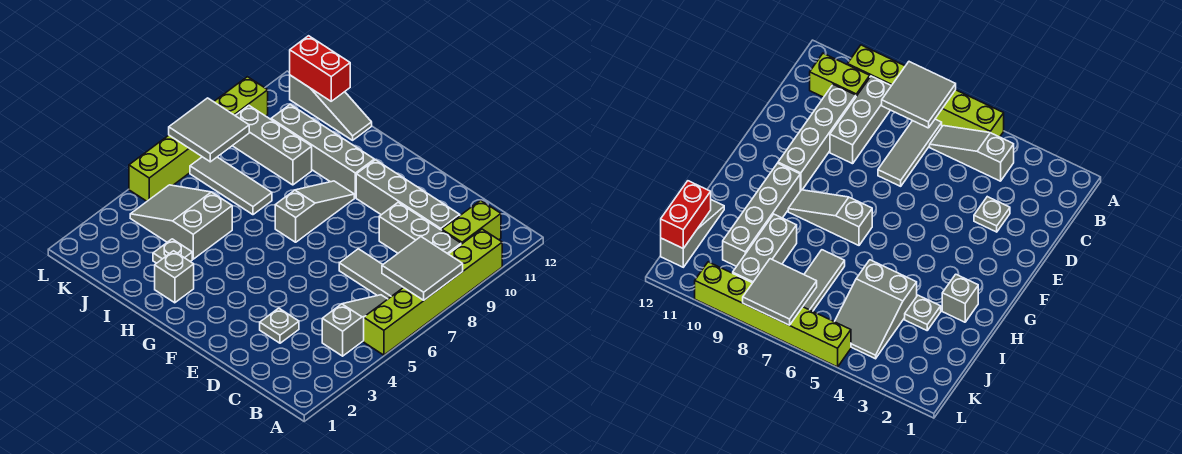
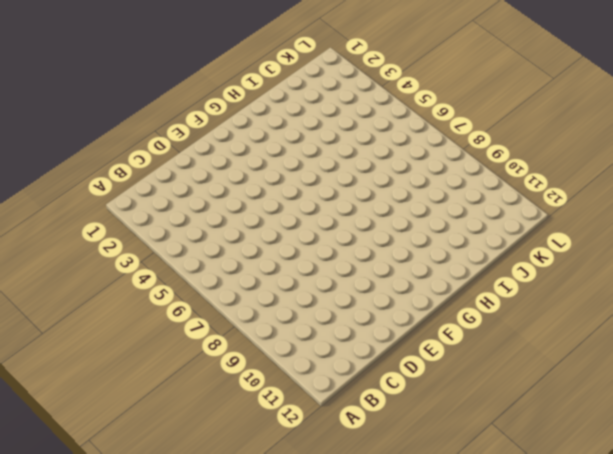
none -> lime 1x6 brick [364,229,502,355]
none -> grey 1x3 slope [322,295,387,356]
none -> grey 1x3 tile [339,249,403,299]

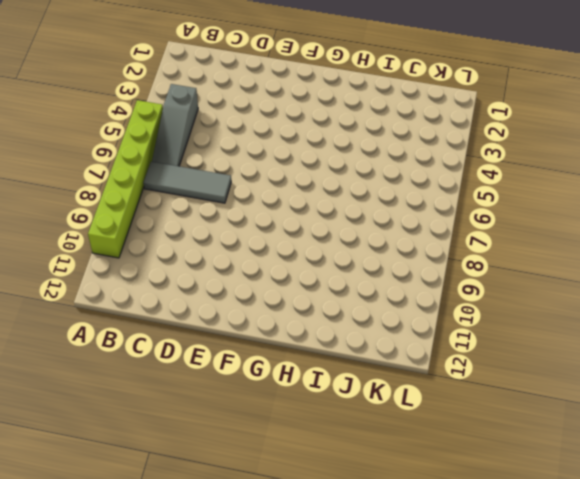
none -> grey 1x3 brick [379,202,461,254]
none -> lime 1x2 brick [442,200,501,244]
none -> grey 1x4 brick [356,160,460,230]

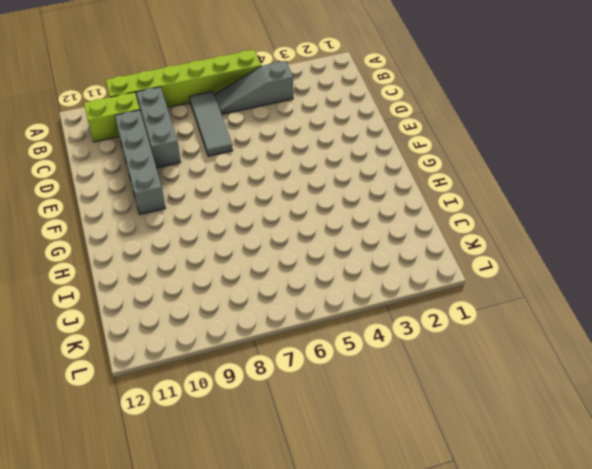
none -> grey 1x1 plate [260,308,299,343]
none -> grey 1x3 slope [275,181,354,242]
none -> grey 1x4 brick [271,105,374,198]

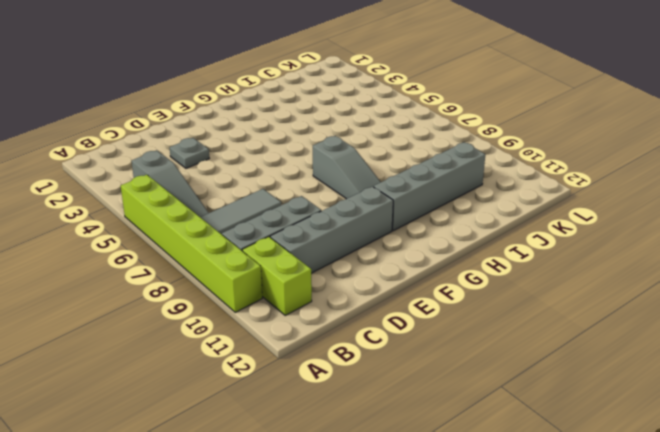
none -> grey 1x1 brick [155,251,194,303]
none -> grey 1x1 plate [153,239,192,263]
none -> grey 2x3 slope [130,185,232,259]

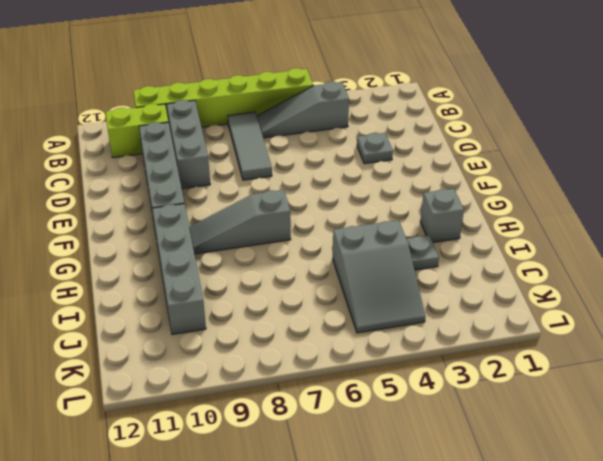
none -> grey 1x3 tile [190,157,272,215]
none -> grey 1x3 brick [233,106,312,185]
none -> grey 1x3 slope [290,75,372,140]

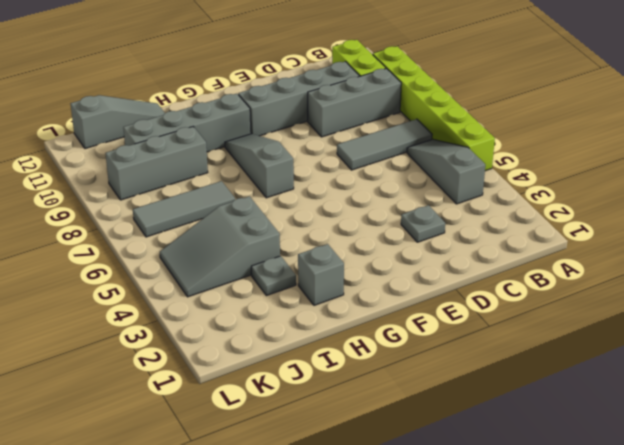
none -> lime 1x6 brick [129,77,268,201]
none -> grey 2x2 tile [382,237,463,300]
none -> red 1x2 brick [290,36,350,101]

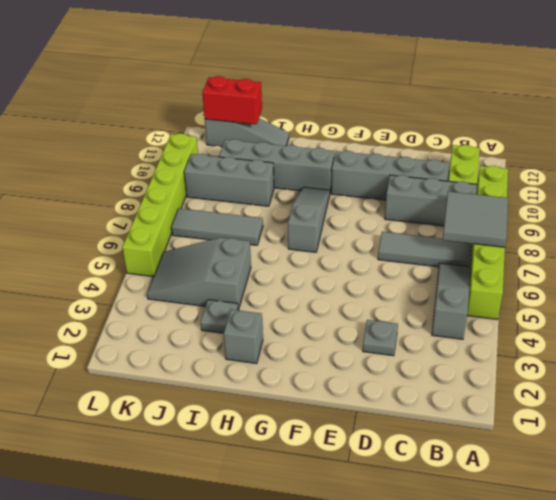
none -> grey 2x2 tile [169,98,249,162]

